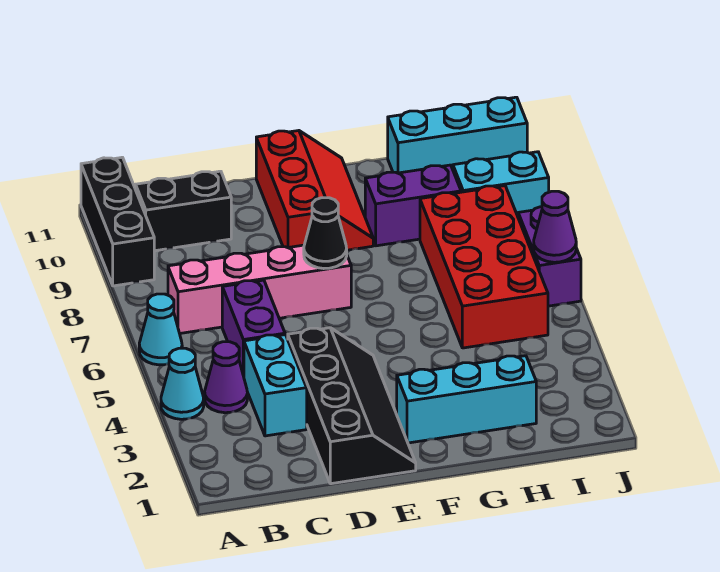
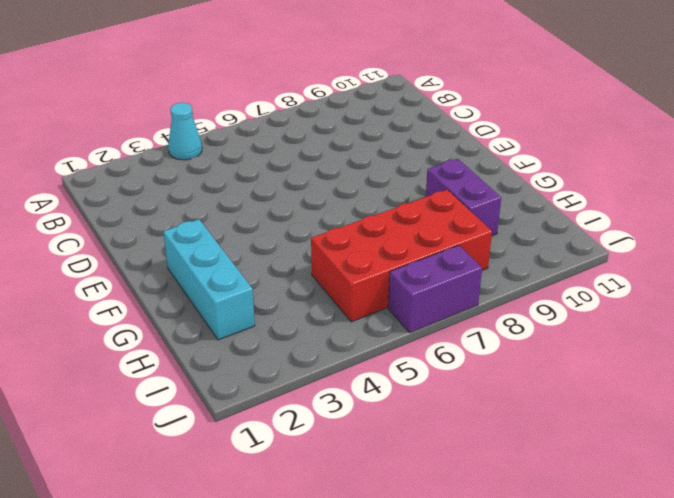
none -> cyan 1x1 cone [139,294,182,365]
none -> black 1x3 brick [81,157,154,286]
none -> purple 1x1 cone [205,342,247,413]

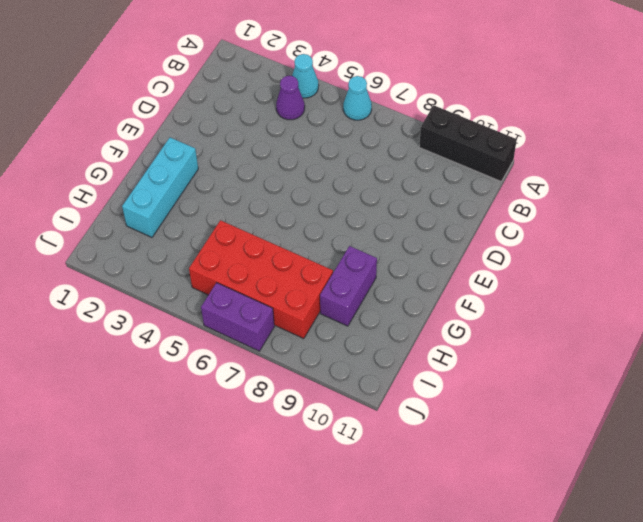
none -> pink 1x4 brick [168,245,351,333]
none -> black 1x2 brick [136,171,231,251]
none -> cyan 1x2 brick [244,335,307,436]

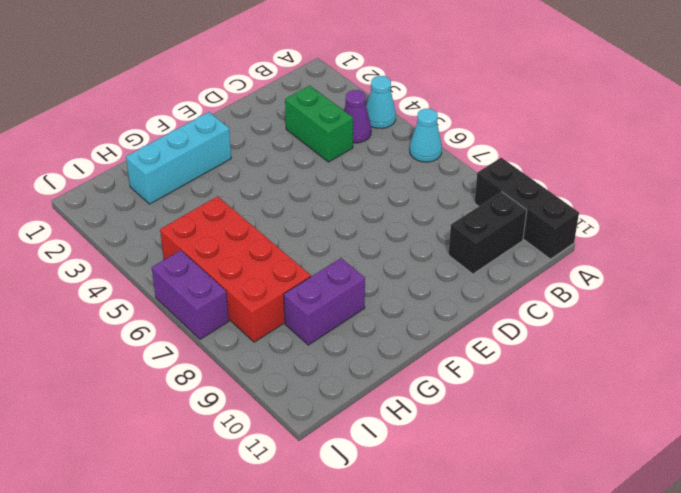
green 1x2 brick [285,85,353,162] -> cyan 1x2 brick [244,335,307,436]
none -> pink 1x4 brick [168,245,351,333]
none -> purple 1x2 brick [222,280,285,376]
none -> black 2x4 slope [288,328,416,484]

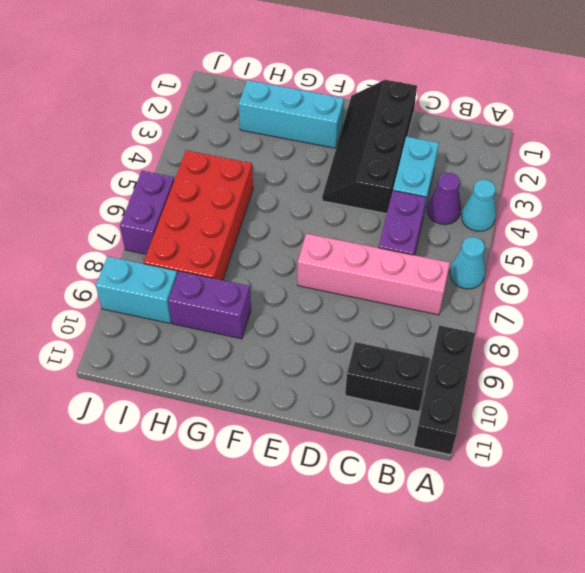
none -> red 2x3 slope [256,131,373,250]
none -> cyan 1x3 brick [388,97,527,173]
none -> black 1x1 cone [304,198,347,269]

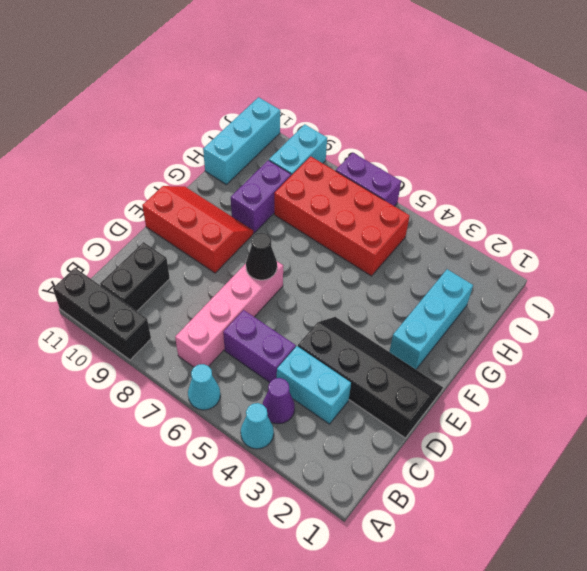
none -> purple 1x1 cone [534,191,576,262]

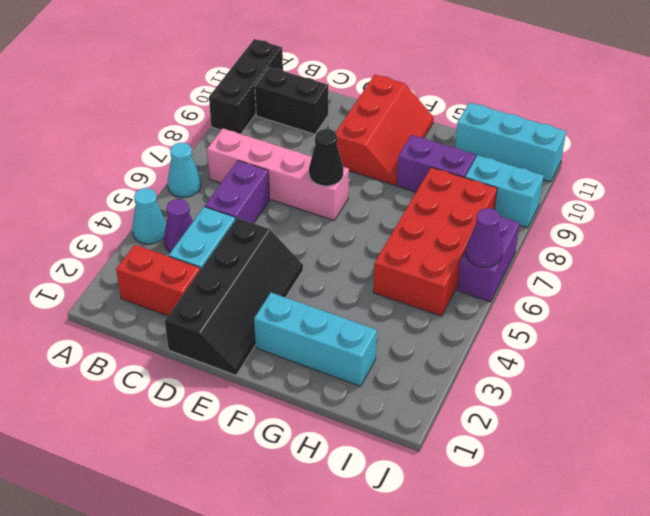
red 1x2 brick [116,245,200,316] -> none

